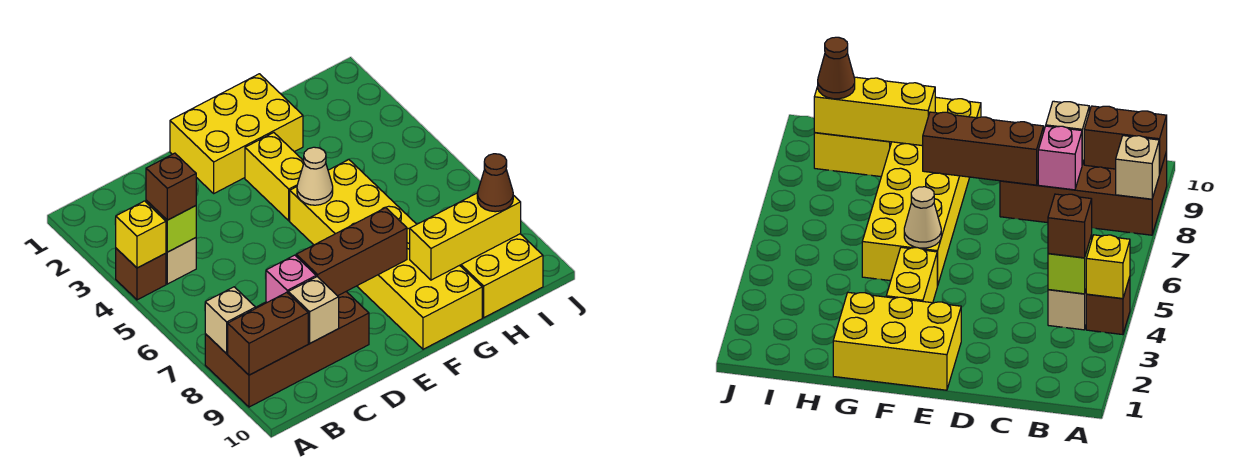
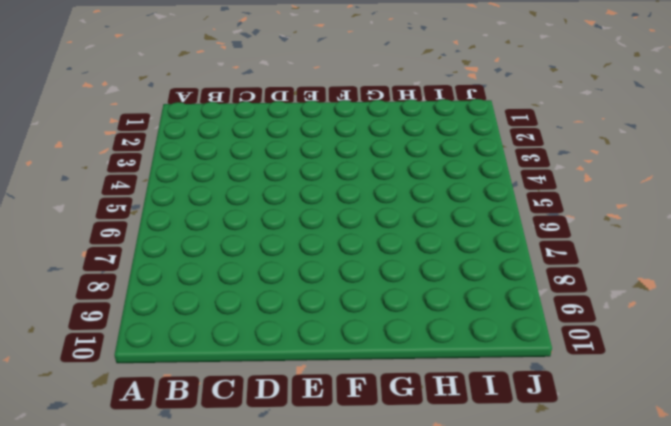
none -> brown 1x1 brick [116,248,166,300]
none -> brown 2x4 brick [205,292,369,407]
none -> tan 1x1 brick [166,238,196,284]

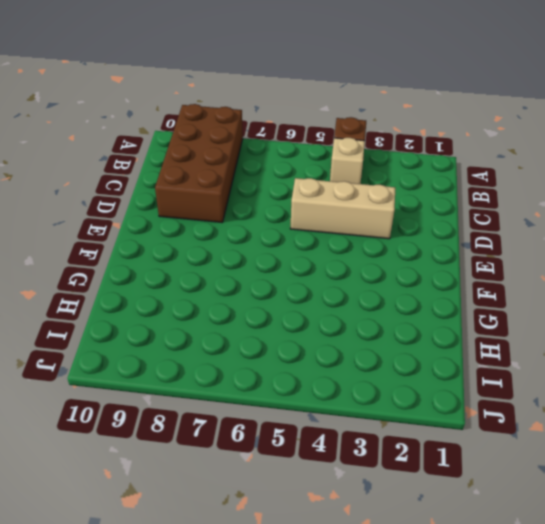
tan 1x3 brick [290,178,395,239] -> none
none -> yellow 2x3 brick [170,74,303,193]
none -> yellow 1x2 brick [245,133,304,221]
none -> yellow 2x6 brick [290,159,482,349]

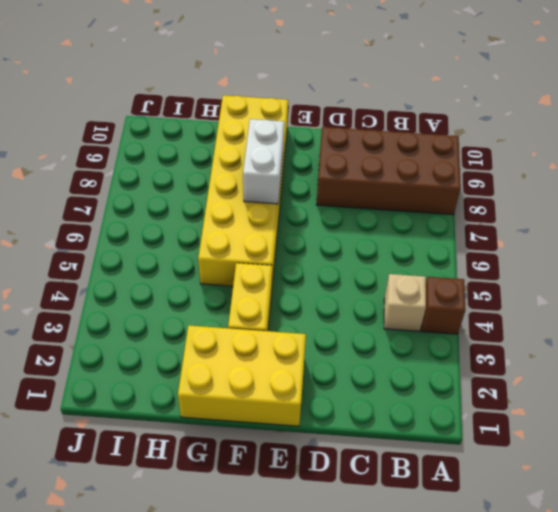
white 1x2 brick [243,119,284,204] -> brown 1x3 brick [296,208,407,296]
none -> yellow 2x2 brick [460,234,543,318]
none -> yellow 1x1 brick [116,201,166,268]
none -> tan 1x1 brick [205,287,255,354]

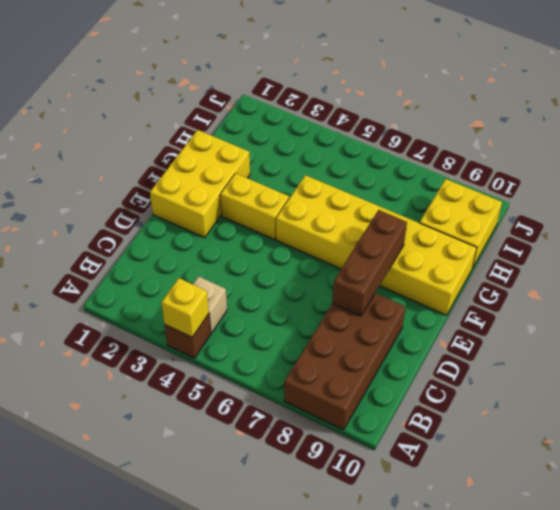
none -> tan 1x1 brick [205,287,255,354]
none -> brown 1x2 brick [228,292,308,375]
none -> lime 1x1 brick [146,200,196,252]

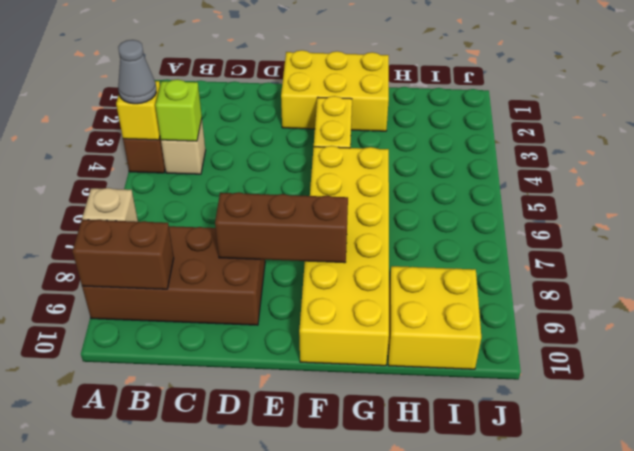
grey 1x1 cone [118,40,156,104] -> none
none -> pink 1x1 brick [266,255,316,302]
none -> tan 1x1 brick [288,277,339,343]
none -> tan 1x1 cone [297,147,333,205]

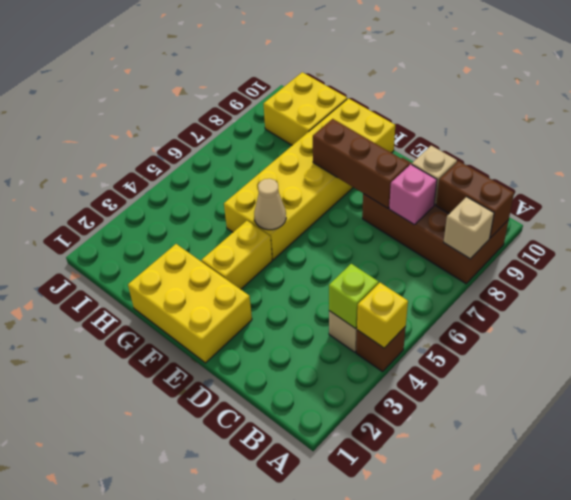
none -> yellow 1x3 brick [410,193,521,280]
none -> brown 1x1 brick [146,153,196,220]
none -> brown 1x1 cone [477,154,513,212]

